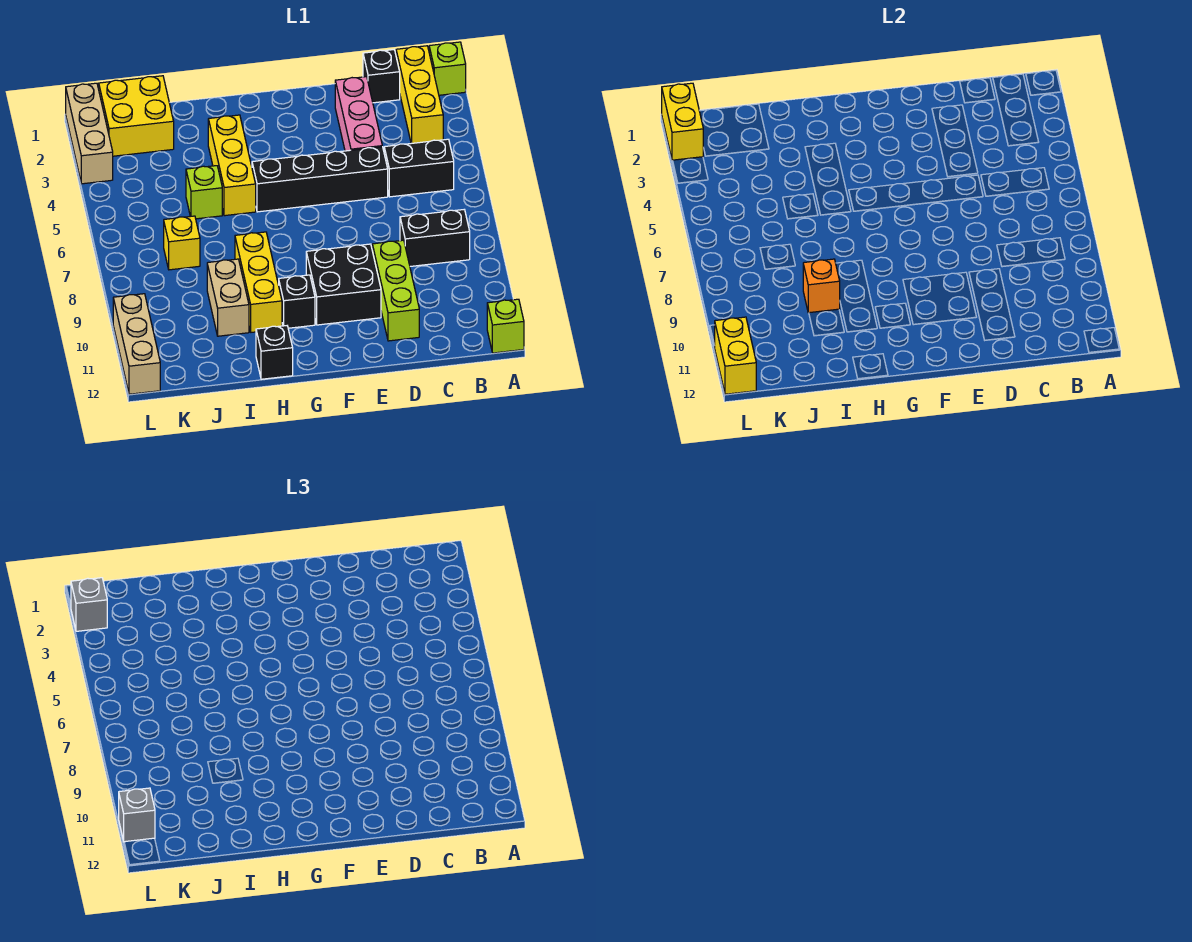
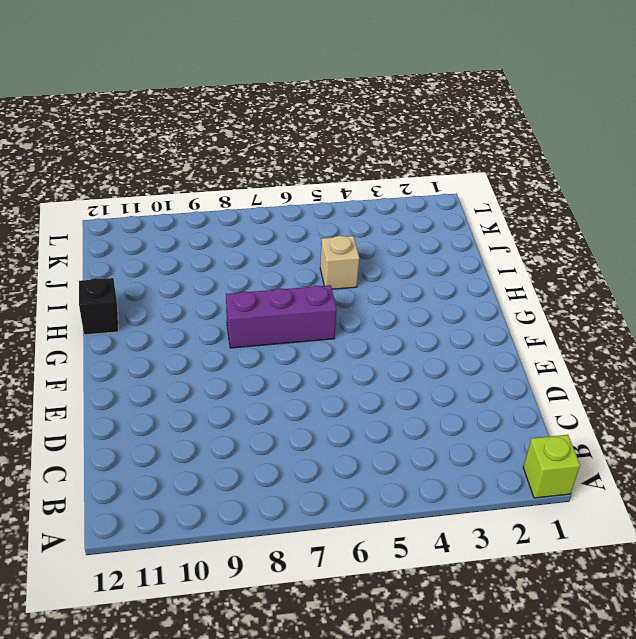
purple 1x3 brick [226,285,337,348] -> none
tan 1x1 brick [320,236,359,289] -> lime 1x1 brick [186,166,222,219]
none -> lime 1x1 brick [487,299,524,353]
none -> yellow 1x3 brick [396,46,443,143]
none -> black 1x2 brick [384,139,454,197]

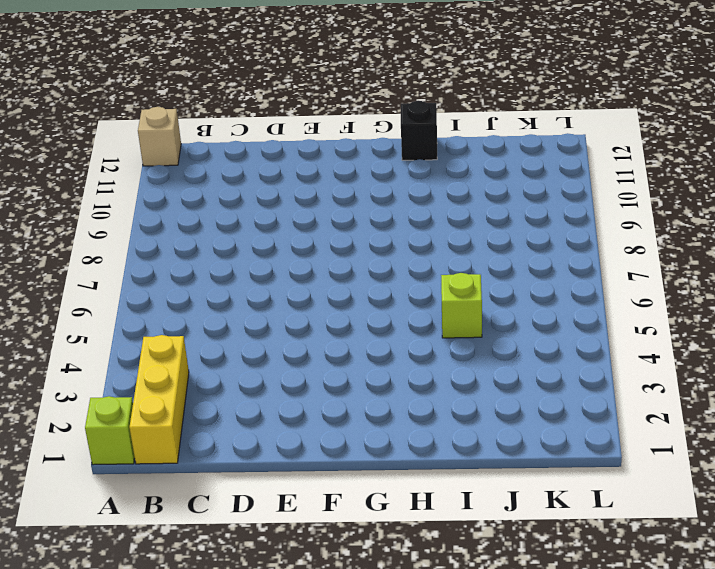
tan 1x1 brick [138,107,181,166] -> lime 1x1 brick [487,299,524,353]
none -> black 1x2 brick [384,139,454,197]
none -> black 1x2 brick [400,210,470,266]
none -> black 1x1 brick [363,50,400,103]

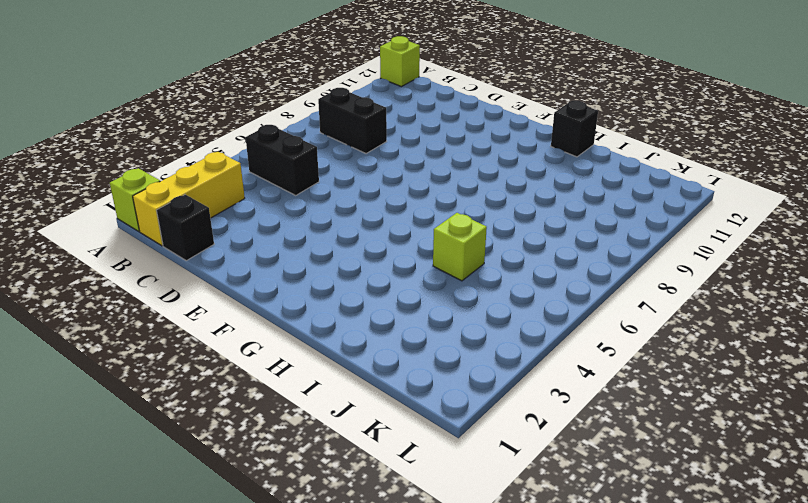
none -> pink 1x3 brick [335,77,382,151]
none -> black 1x4 brick [252,147,388,212]
none -> lime 1x3 brick [372,240,419,341]

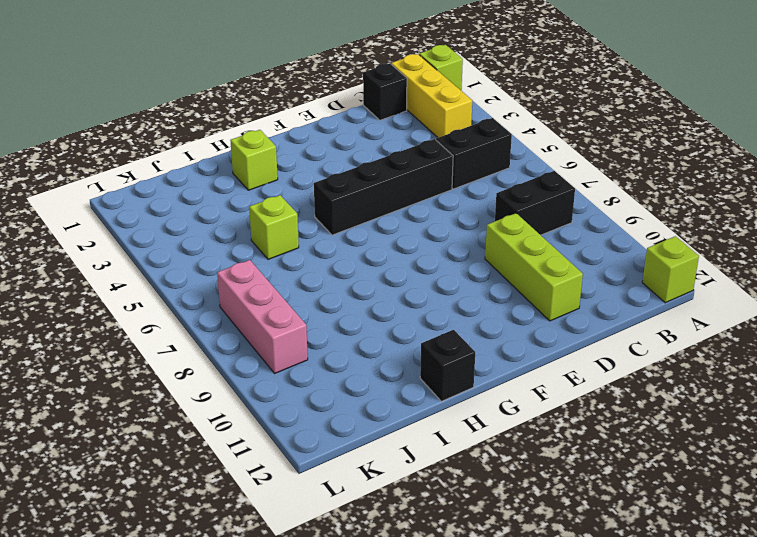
lime 1x1 brick [230,130,278,190] -> none
pink 1x3 brick [217,260,308,373] -> pink 1x3 brick moved to [335,77,382,151]
none -> black 2x2 brick [306,244,381,325]
none -> black 1x1 brick [279,275,315,328]
none -> yellow 1x3 brick [208,115,256,216]

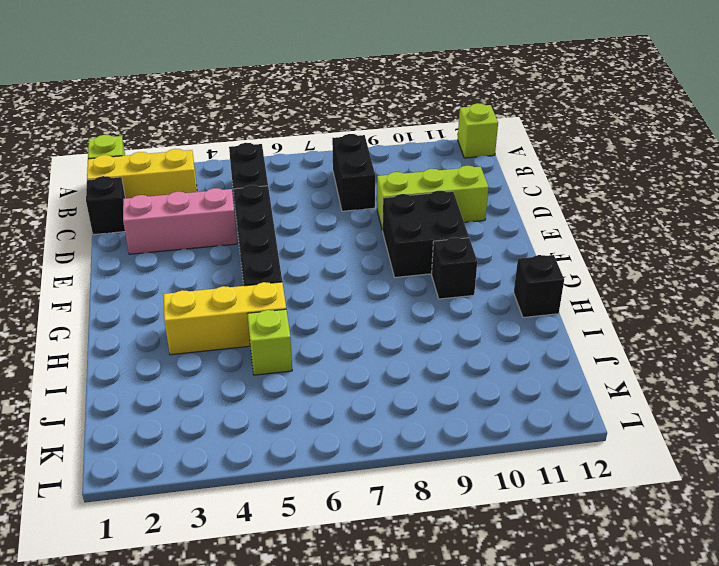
none -> yellow 1x3 brick [235,232,282,332]
none -> tan 1x2 brick [207,259,249,336]
none -> yellow 2x2 brick [99,76,174,156]

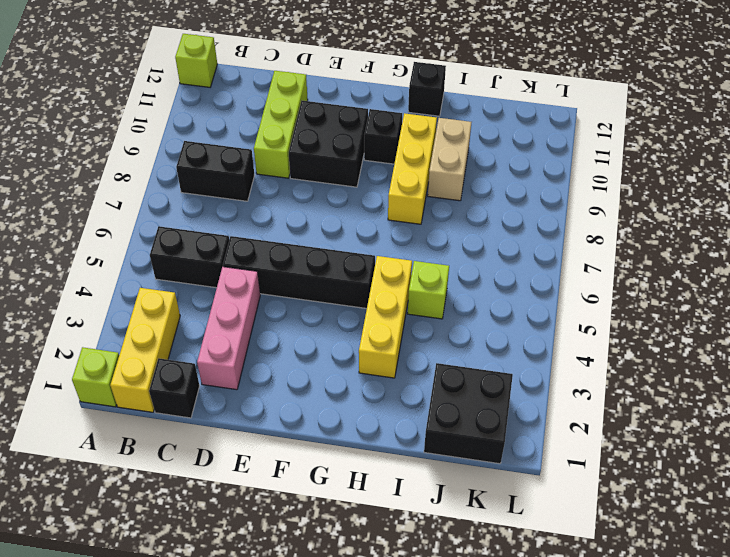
black 2x2 brick [424,363,513,464] -> yellow 2x2 brick [99,76,174,156]
none -> yellow 1x1 brick [164,216,200,270]
none -> tan 1x3 brick [66,83,113,184]
none -> tan 1x3 brick [113,294,160,394]

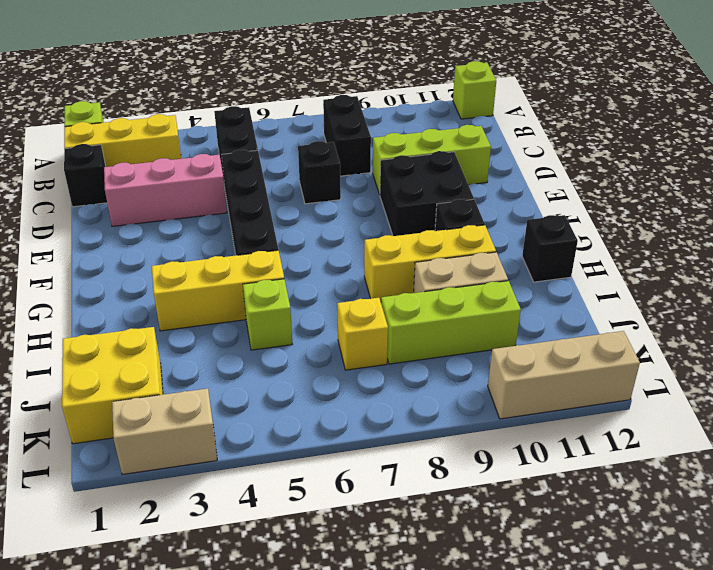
black 1x1 brick [298,141,341,204] -> none
lime 1x3 brick [381,281,521,364] -> none
tan 1x2 brick [112,388,217,475] -> tan 1x3 brick [66,83,113,184]
none -> orange 1x1 brick [803,259,840,313]
none -> yellow 1x2 brick [662,83,703,160]
none -> yellow 1x2 brick [715,317,756,394]

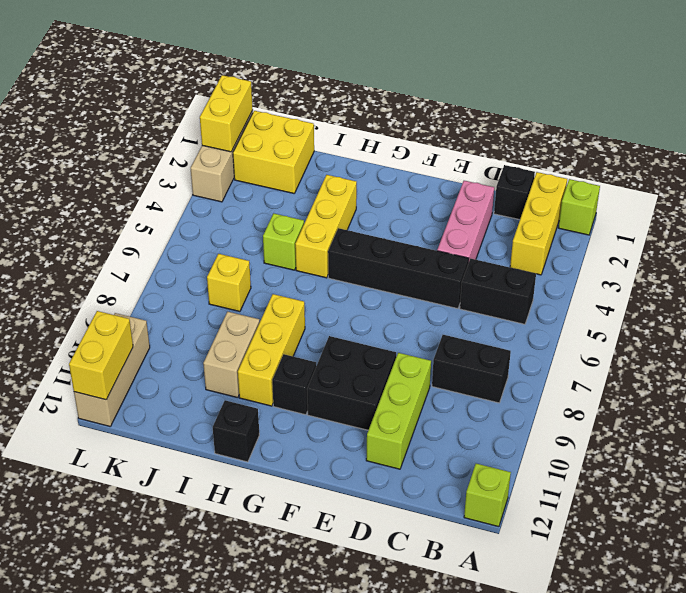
none -> orange 1x1 brick [803,259,840,313]
none -> grey 1x1 brick [71,578,107,631]
none -> grey 1x1 brick [119,788,155,842]

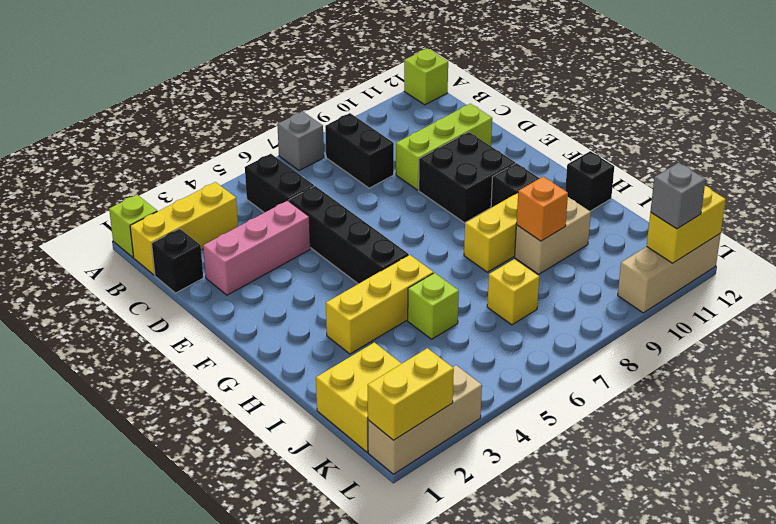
grey 1x1 brick [277,111,324,171] -> grey 1x1 brick moved to [71,578,107,631]

